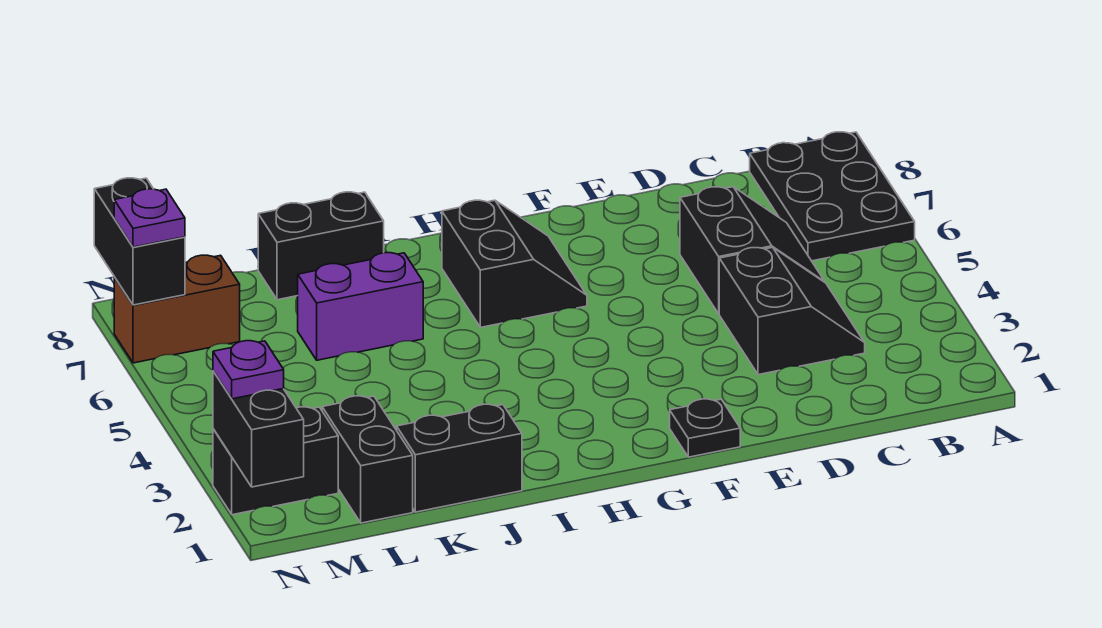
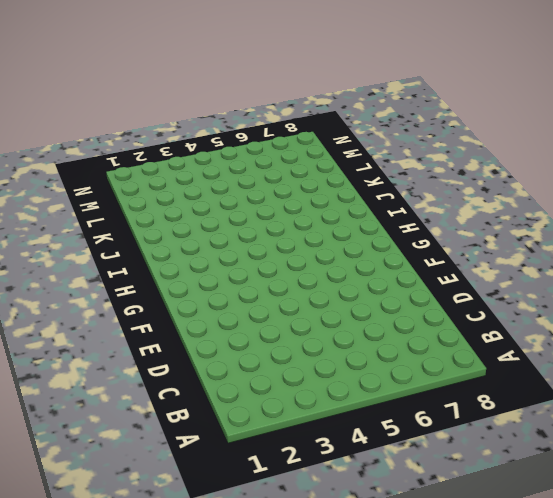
none -> black 2x3 plate [750,132,915,261]
none -> black 2x2 slope [719,247,865,375]
none -> black 2x2 slope [680,187,825,314]

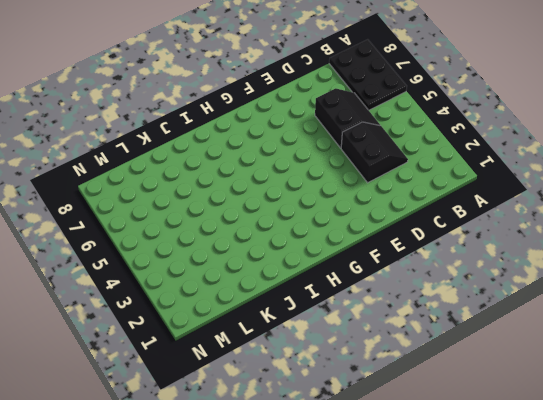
none -> black 1x1 plate [670,399,740,457]
none -> black 2x2 slope [442,200,587,327]
none -> black 1x2 brick [397,404,522,512]

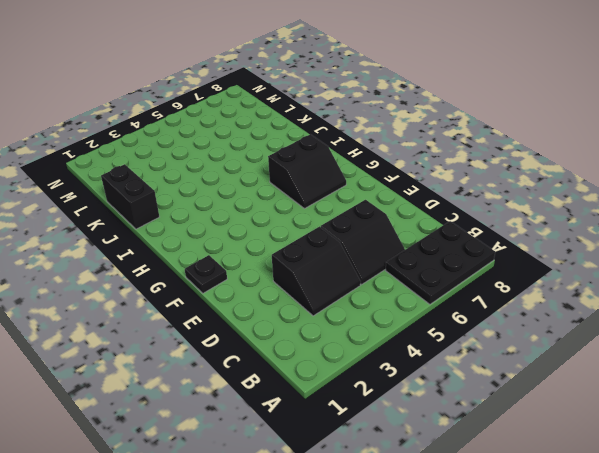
none -> purple 1x2 brick [298,253,423,360]
none -> black 1x2 brick [258,192,384,300]
none -> black 1x2 brick [322,396,413,523]

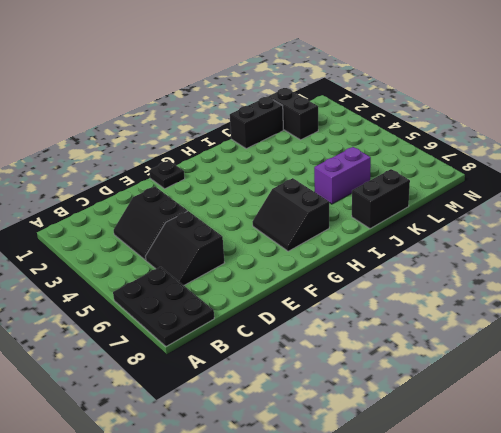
none -> black 1x2 brick [213,407,338,515]
none -> brown 1x2 brick [114,255,240,363]
none -> black 1x2 brick [213,371,304,487]

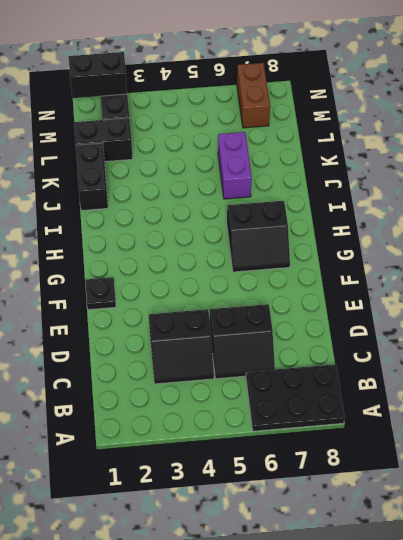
none -> black 1x2 brick [258,192,384,300]
none -> black 1x2 brick [94,178,185,305]
none -> purple 1x1 plate [213,341,284,399]

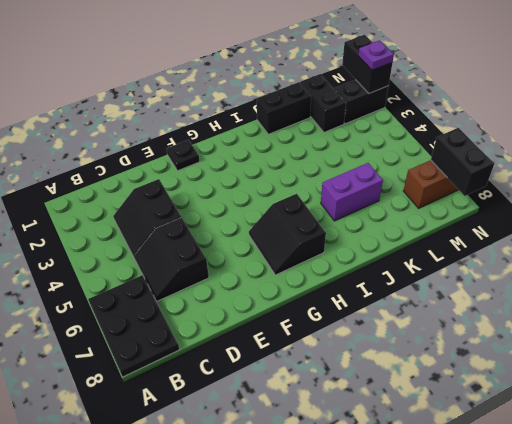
none -> black 1x2 brick [258,192,384,300]
none -> purple 1x1 plate [114,189,185,247]

